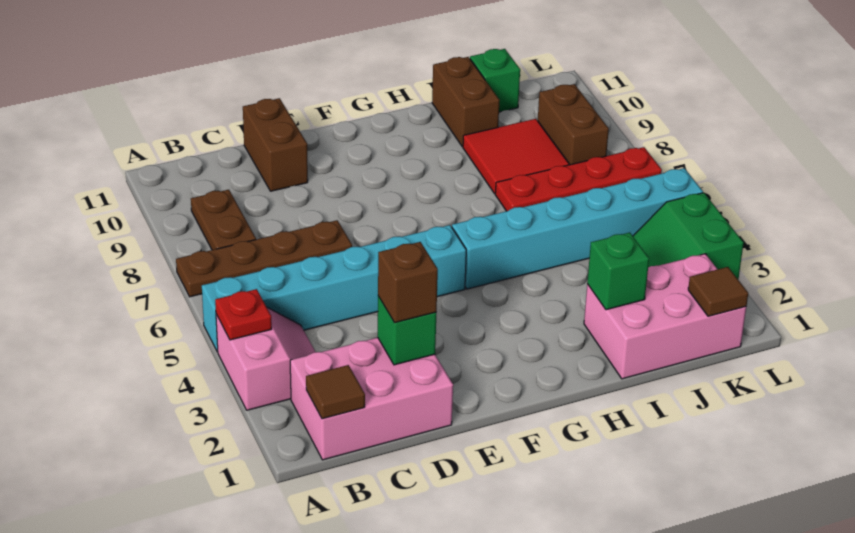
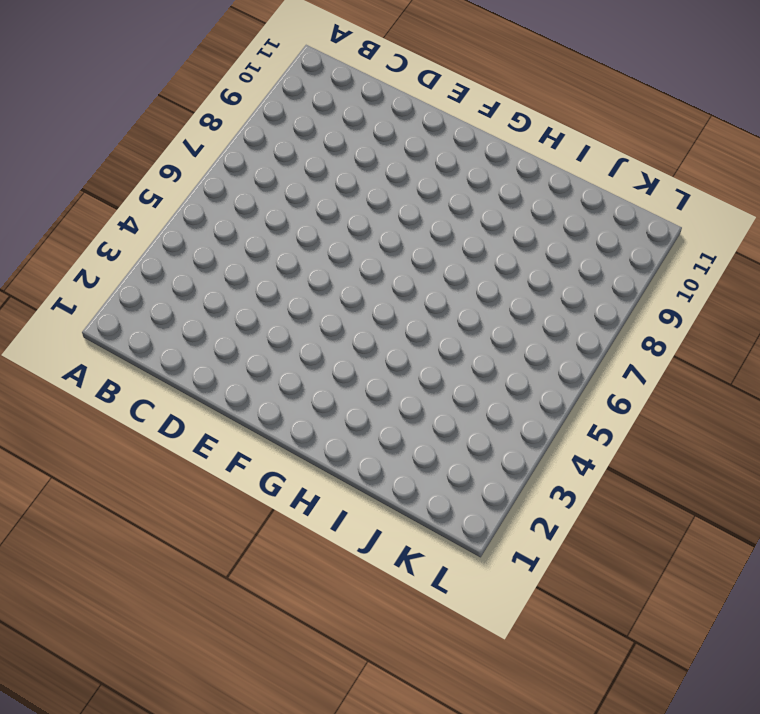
none -> pink 2x2 slope [216,308,315,410]
none -> cyan 1x6 brick [202,225,466,352]
none -> brown 1x4 plate [176,220,352,297]

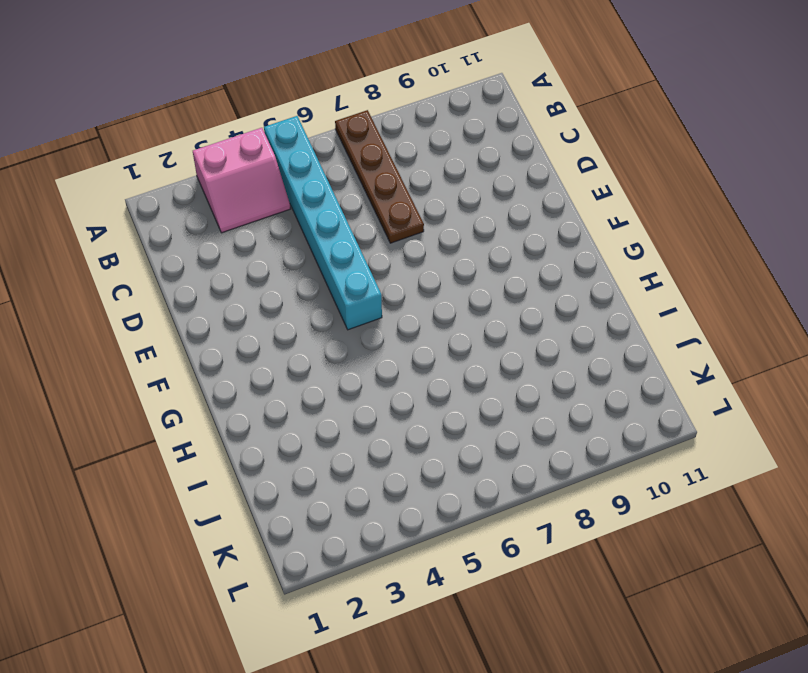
none -> pink 2x3 brick [290,338,453,460]
none -> brown 1x2 plate [191,190,256,250]
none -> brown 1x2 brick [243,98,308,191]

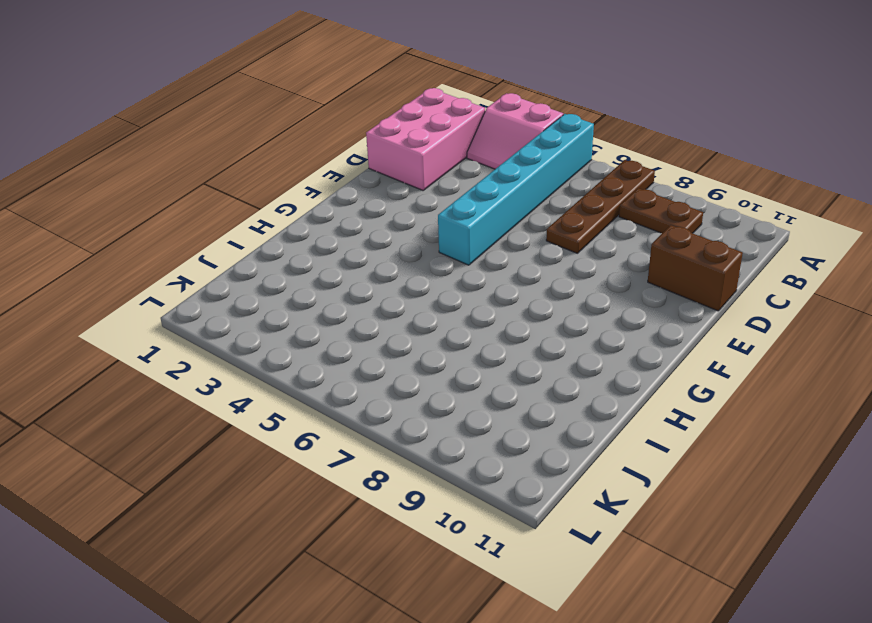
none -> cyan 1x6 brick [452,168,703,289]
none -> pink 2x3 brick [584,254,746,379]
none -> red 1x4 plate [495,147,662,211]

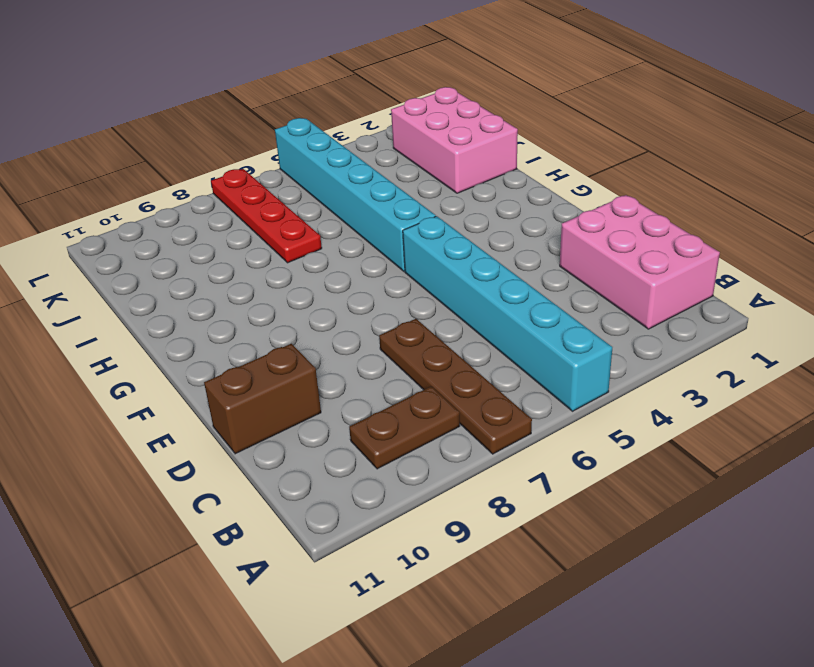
none -> pink 2x2 slope [216,308,315,410]
none -> red 2x2 tile [463,119,569,194]
none -> brown 1x2 brick [432,57,500,147]

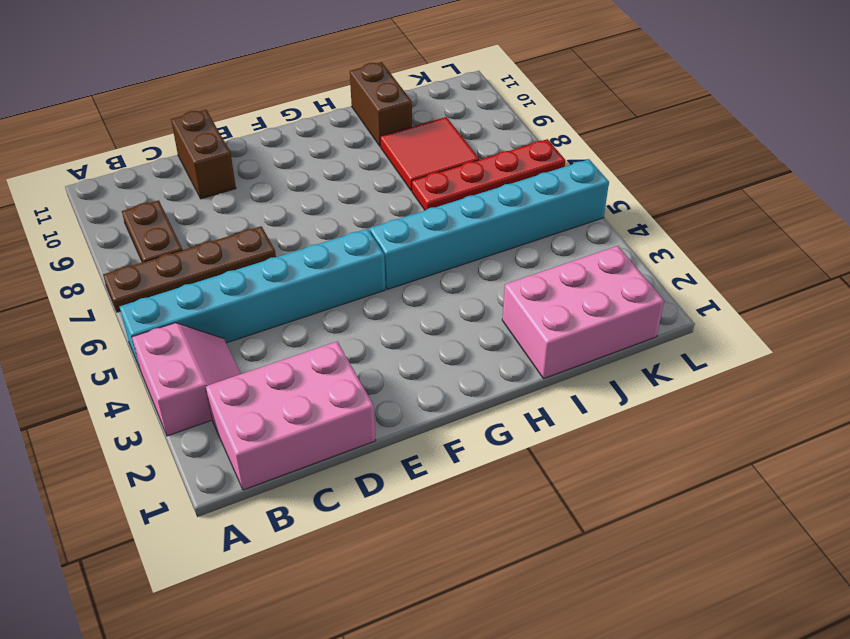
none -> green 1x1 brick [470,49,520,112]
none -> green 2x2 slope [633,193,744,279]
none -> brown 1x2 brick [538,84,609,165]

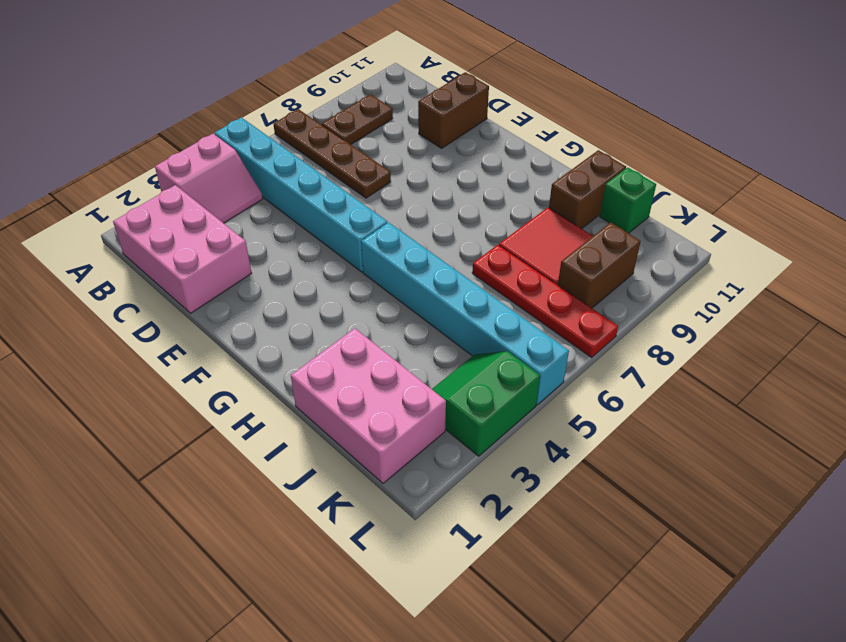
none -> red 1x1 plate [215,289,272,340]
none -> brown 1x1 tile [306,365,365,419]
none -> green 1x1 brick [378,296,436,365]

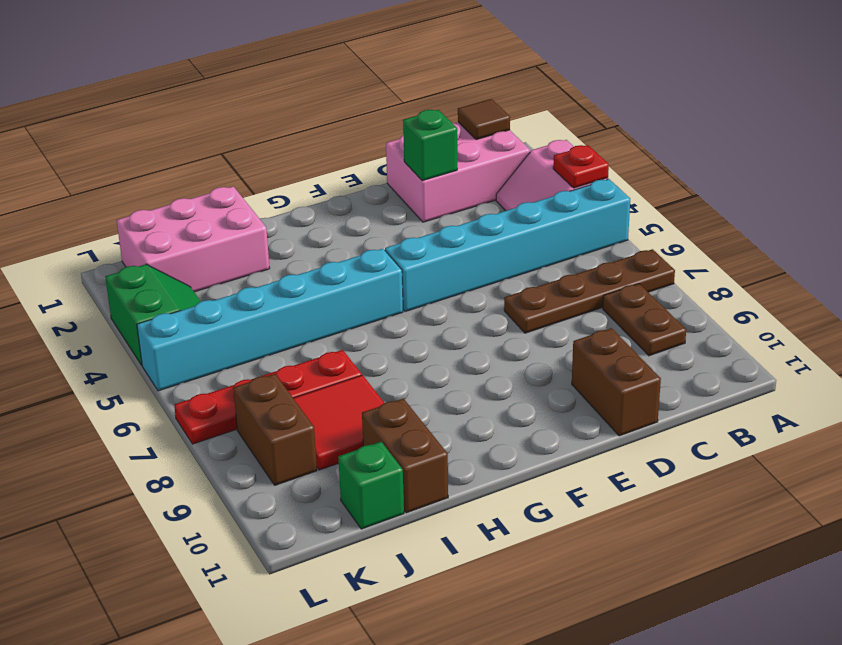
none -> green 1x1 brick [587,233,649,310]
none -> brown 1x1 tile [688,267,748,316]
none -> brown 1x1 brick [378,242,438,323]

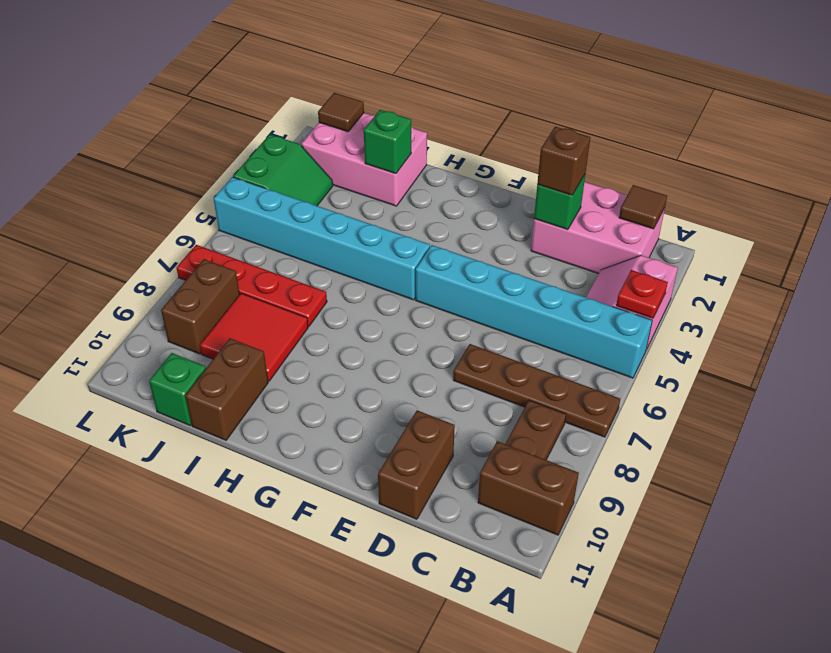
brown 1x2 brick [478,441,579,535] -> none

